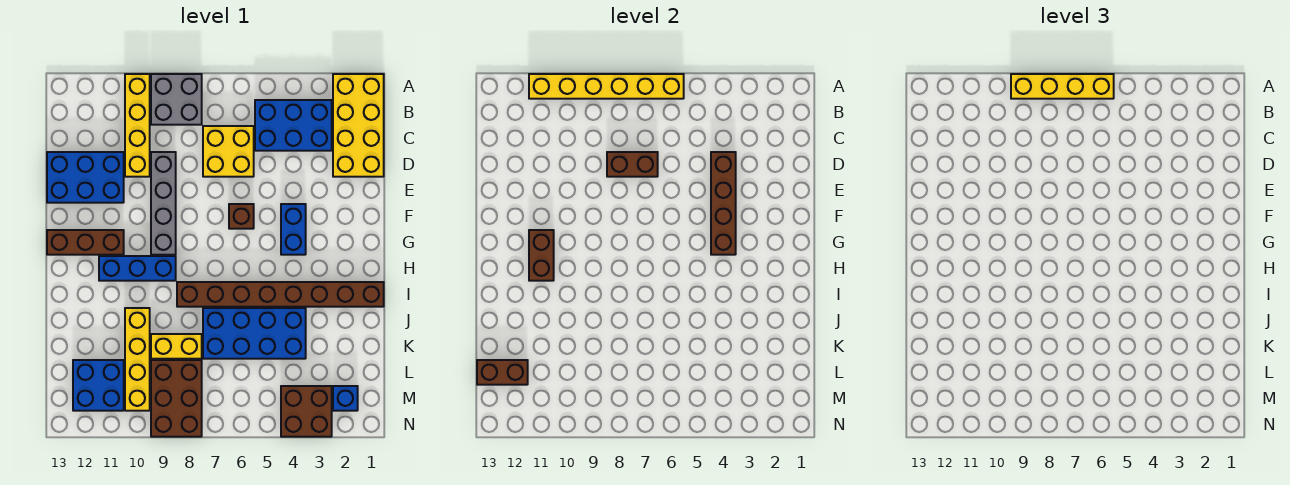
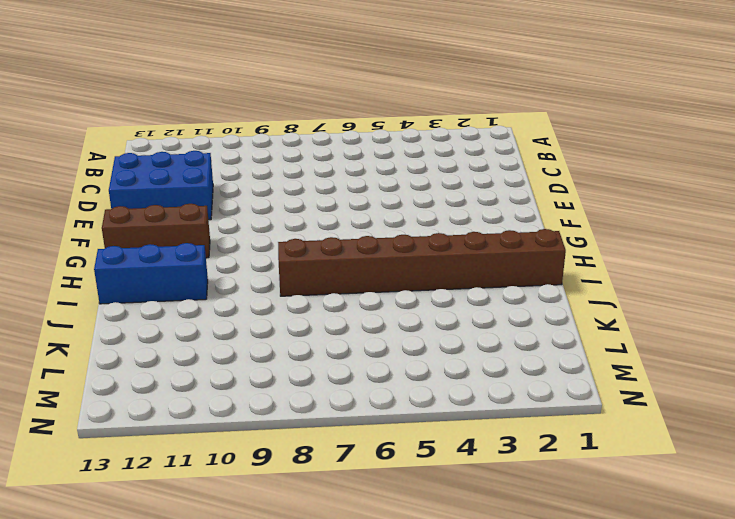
blue 1x3 brick [94,243,208,304] -> blue 1x3 brick moved to [99,256,176,281]
none -> yellow 2x4 brick [333,74,384,177]
none -> grey 2x2 brick [151,74,202,125]
none -> yellow 1x4 brick [125,74,150,177]

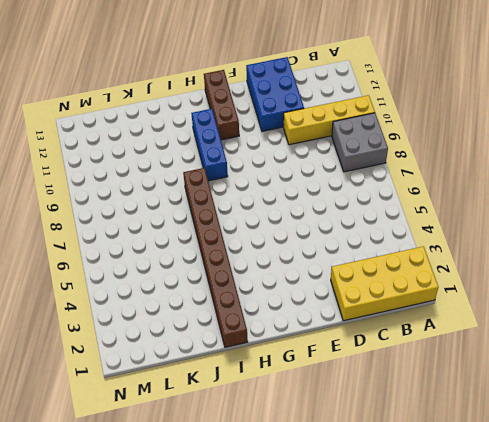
none -> blue 2x3 brick [255,100,332,151]
none -> yellow 2x2 brick [203,126,254,177]
none -> grey 1x4 brick [151,152,176,255]

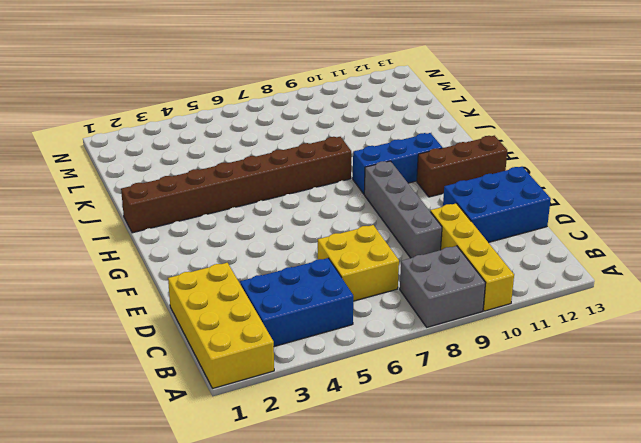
none -> blue 1x2 brick [281,204,306,255]
none -> brown 1x1 brick [229,204,254,229]
none -> blue 2x4 brick [203,308,306,359]

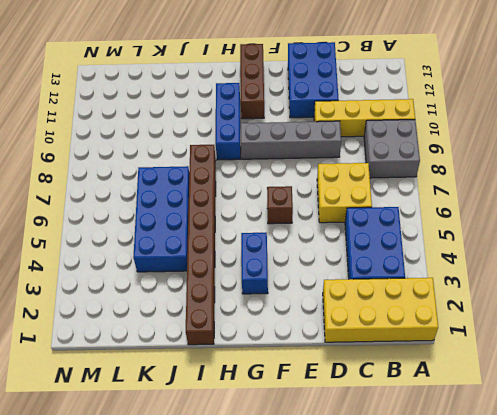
blue 1x2 brick [241,233,268,294] -> blue 1x2 brick turned to [281,204,306,255]
none -> yellow 1x4 brick [125,308,150,411]
none -> yellow 1x2 brick [151,334,202,359]
none -> brown 2x3 brick [151,360,202,437]

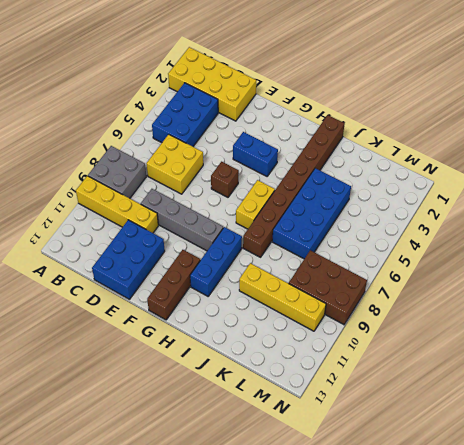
yellow 1x2 brick [236,180,275,229] -> yellow 1x2 brick moved to [151,334,202,359]
none -> blue 2x2 brick [73,360,124,411]
none -> blue 1x1 brick [333,386,358,411]
none -> brown 2x2 brick [281,386,332,437]

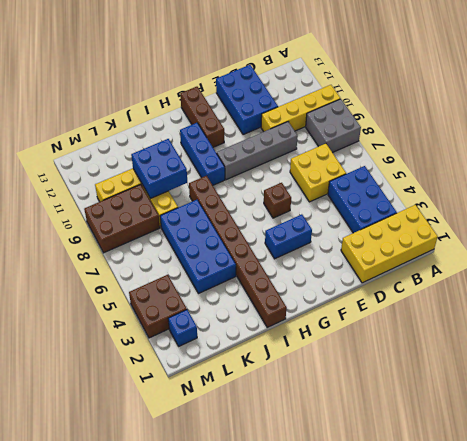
blue 2x2 brick [131,139,187,199] -> blue 2x2 brick moved to [73,360,124,411]
none -> yellow 1x6 brick [529,74,684,99]
none -> brown 1x4 brick [711,152,736,255]
none -> brown 1x2 brick [607,152,658,177]

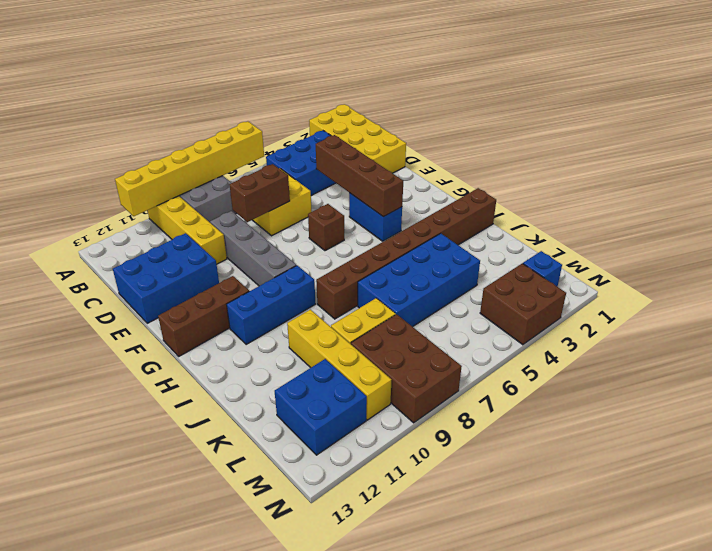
none -> brown 1x2 brick [529,230,554,281]
none -> brown 1x2 brick [477,360,528,385]
none -> yellow 1x4 brick [1011,74,1114,99]

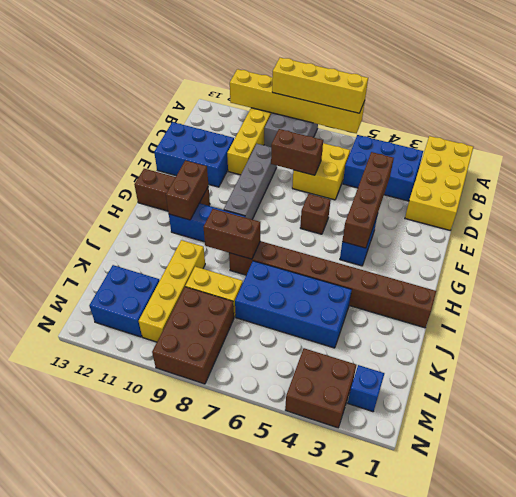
brown 1x2 brick [204,209,260,259] -> brown 1x2 brick moved to [477,360,528,385]

